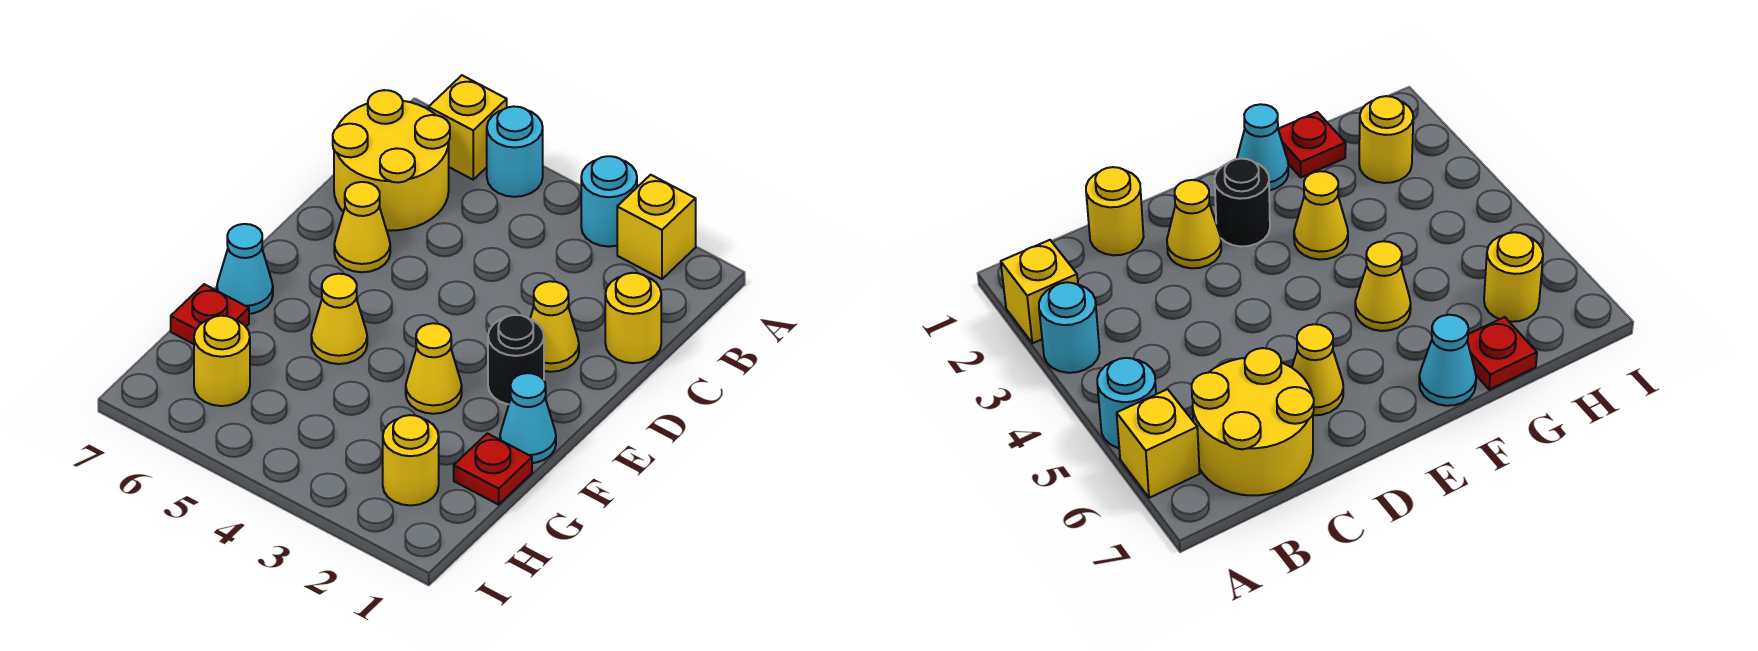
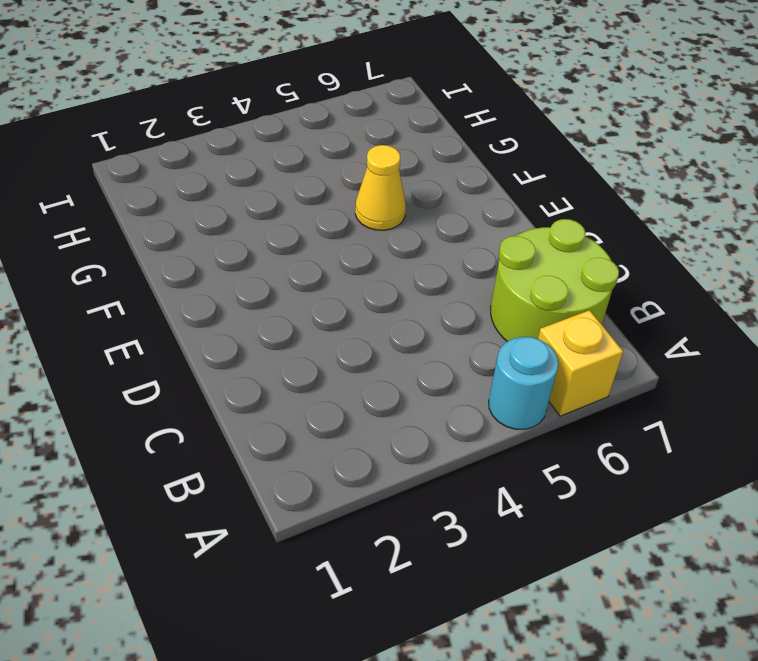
lime 2x2 round brick [491,219,619,342] -> yellow 2x2 round brick [333,90,450,231]
none -> yellow 1x1 brick [617,175,696,279]
none -> cyan 1x1 round brick [581,156,637,247]
none -> yellow 1x1 round brick [605,273,661,363]

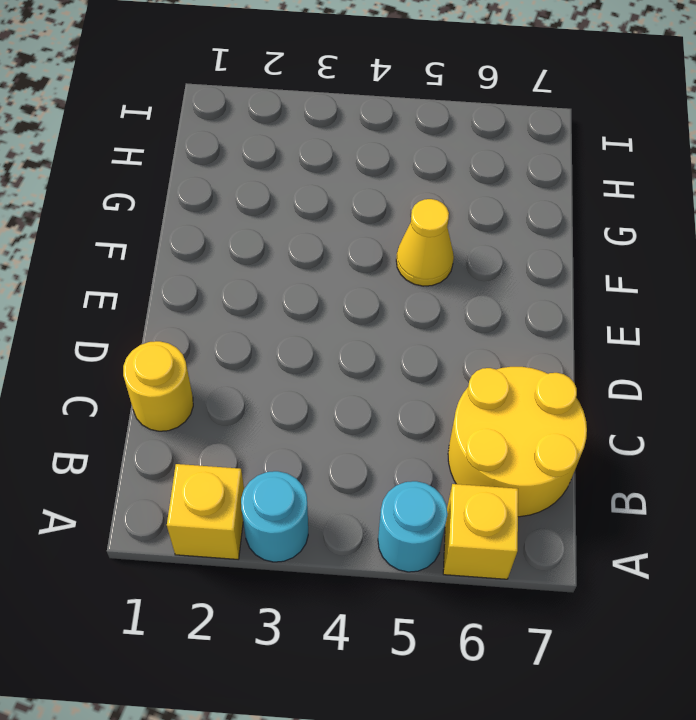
none -> yellow 1x1 cone [530,281,579,372]
none -> yellow 1x1 cone [334,182,390,272]
none -> black 1x1 round brick [488,315,544,404]

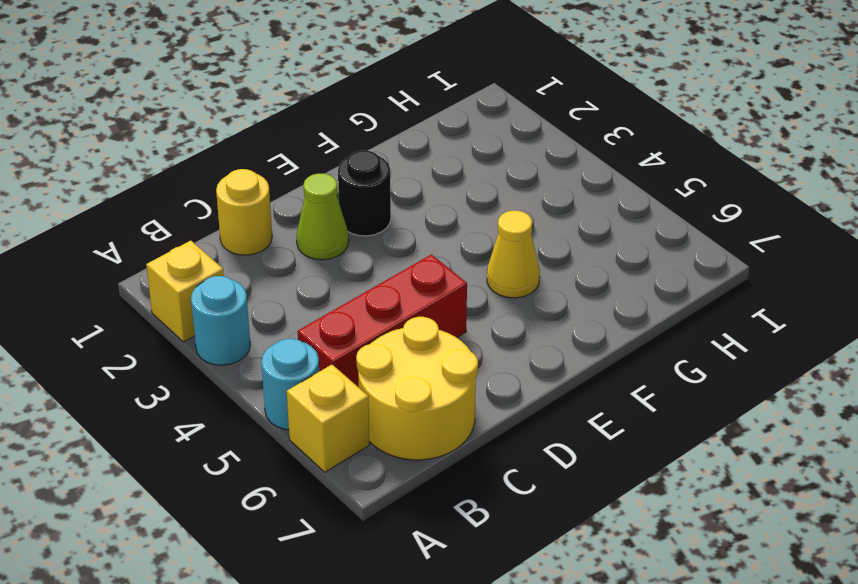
red 1x3 brick [298,255,467,387] -> none
lime 1x1 cone [296,173,349,260] -> yellow 1x1 cone [530,281,579,372]
none -> yellow 1x1 cone [334,182,390,272]
none -> cyan 1x1 cone [500,373,556,463]
none -> yellow 1x1 cone [406,323,462,414]

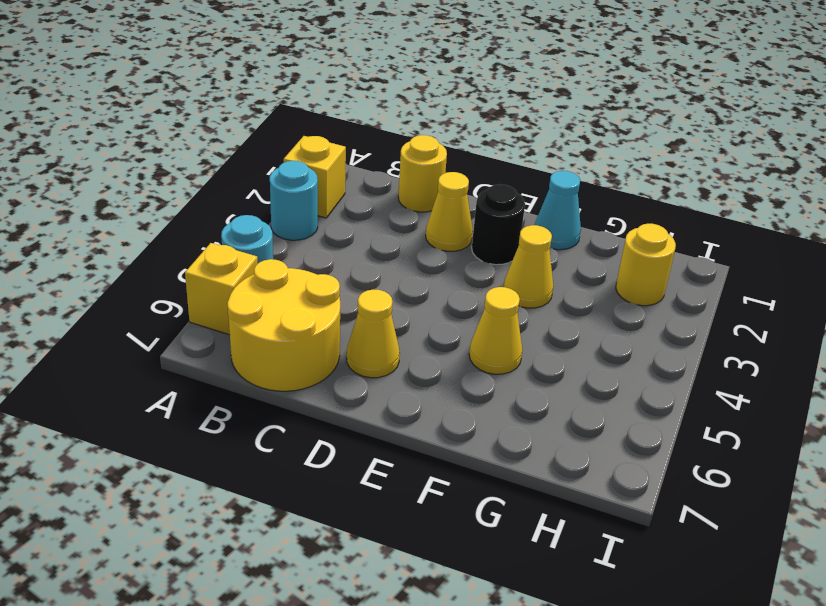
none -> cyan 1x1 cone [217,224,273,314]
none -> red 1x1 plate [454,433,532,505]
none -> red 1x1 plate [171,284,249,344]

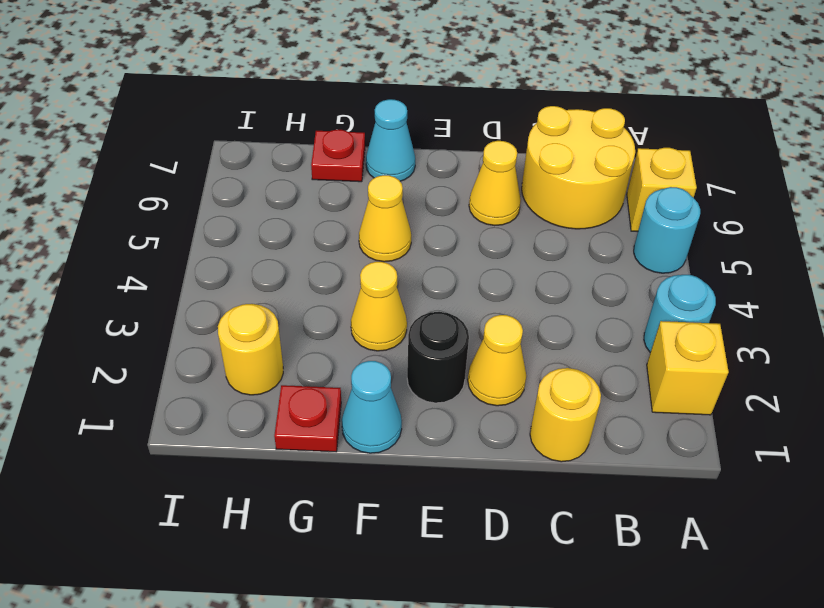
none -> yellow 1x1 round brick [194,316,250,406]

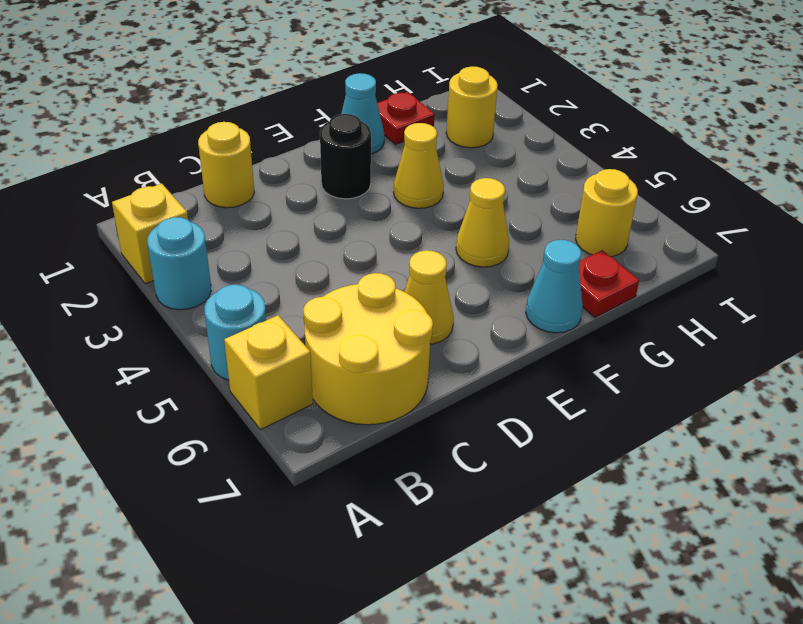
none -> yellow 1x1 cone [530,281,579,372]

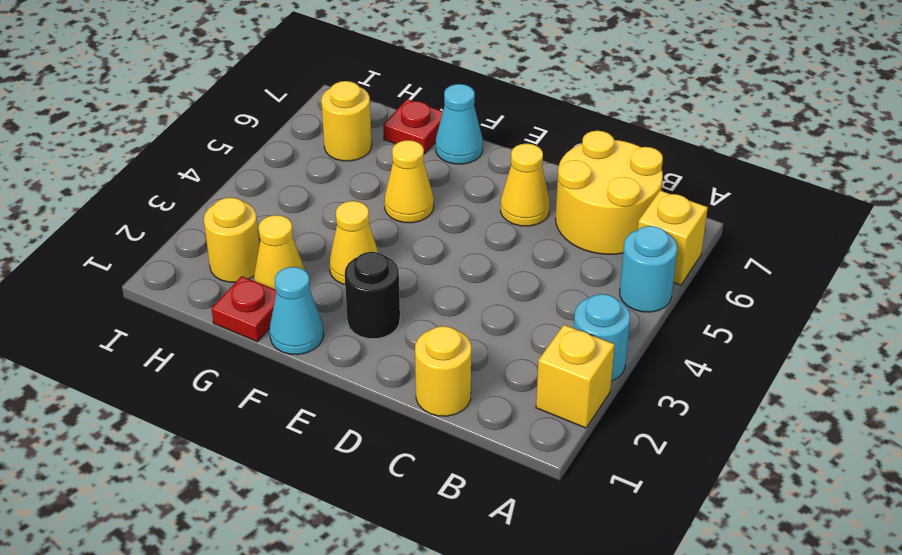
yellow 1x1 cone [254,215,305,289] -> yellow 1x1 cone moved to [530,281,579,372]

